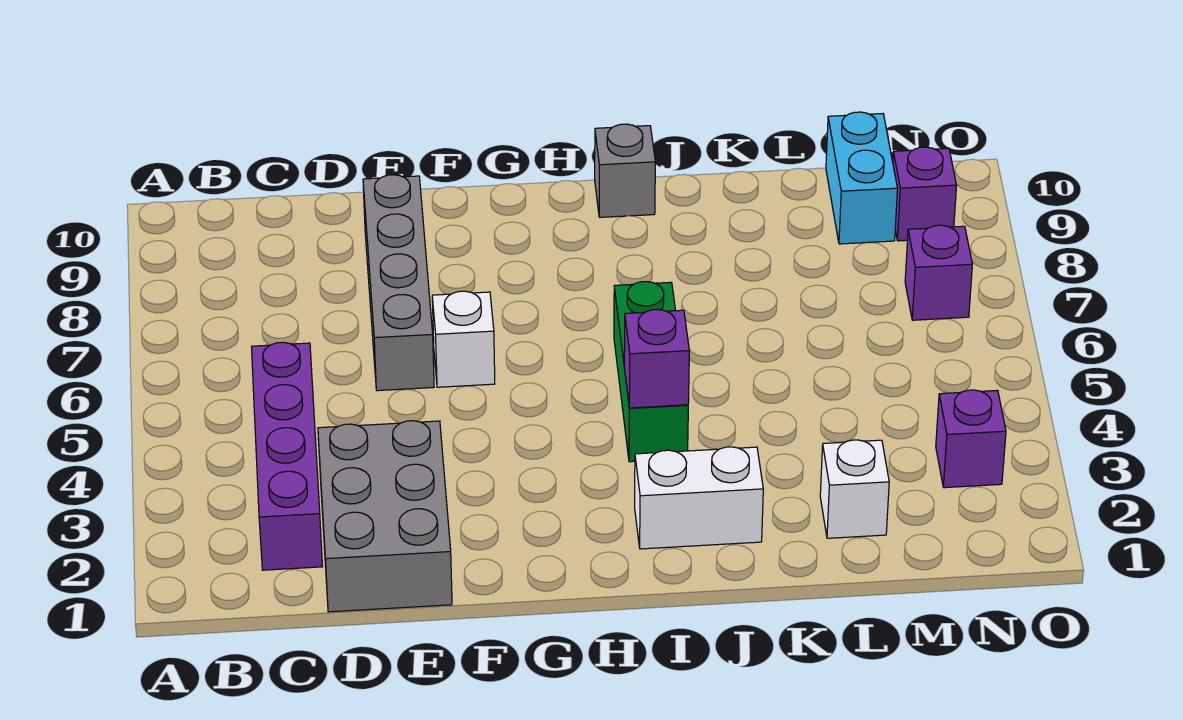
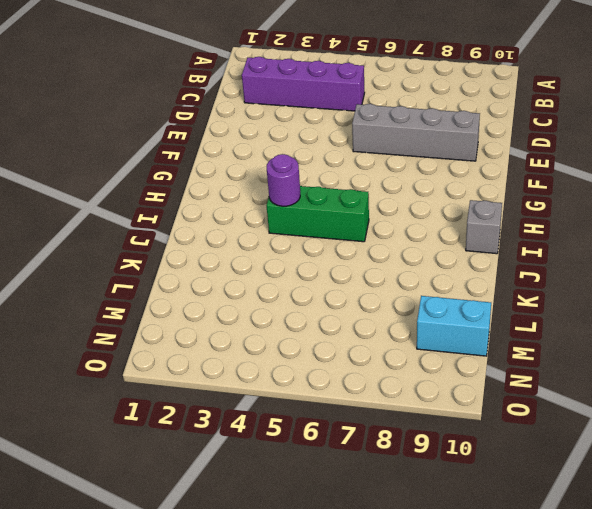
purple 1x1 round brick [267,154,300,206] -> purple 1x1 brick [624,310,689,408]
none -> grey 2x3 brick [318,421,452,612]
none -> white 1x1 brick [432,291,495,387]
none -> white 1x2 brick [635,447,763,549]

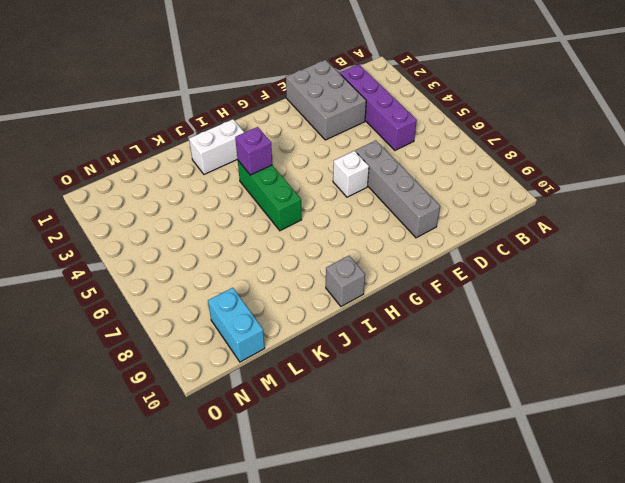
none -> white 1x1 brick [820,440,889,538]
none -> purple 1x1 brick [936,390,1006,488]
none -> purple 1x1 brick [905,225,972,320]

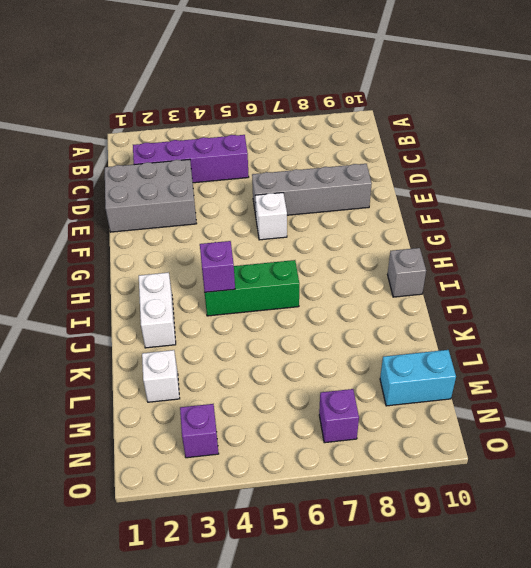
none -> purple 1x1 brick [893,147,957,241]

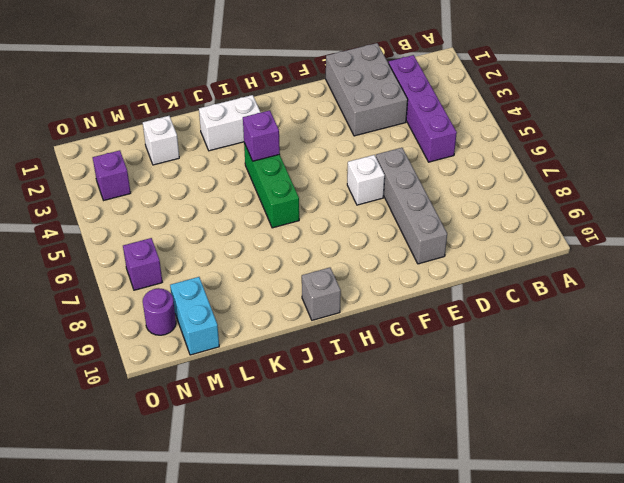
purple 1x1 round brick [143,288,176,335] -> purple 1x1 brick [893,147,957,241]

